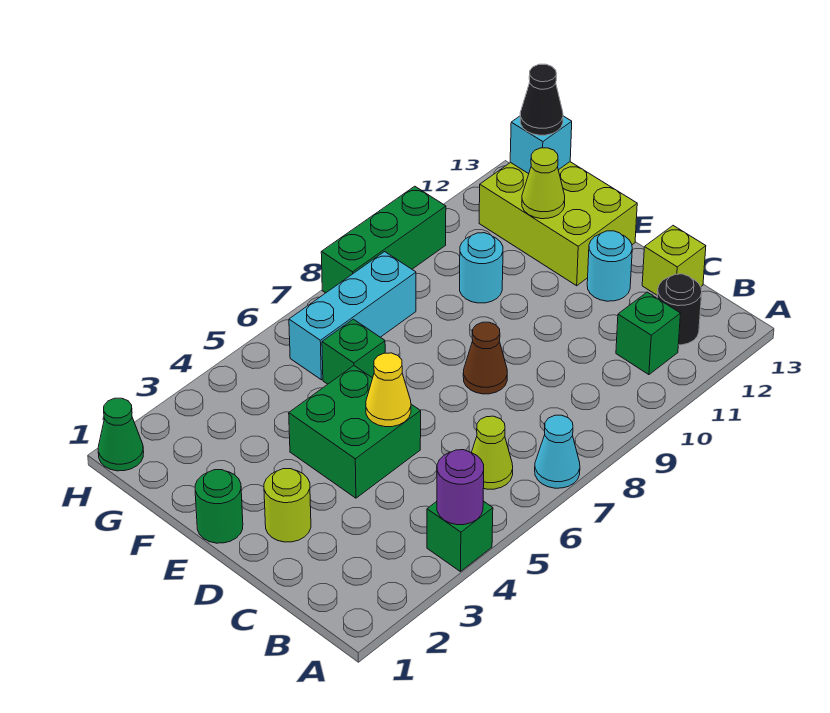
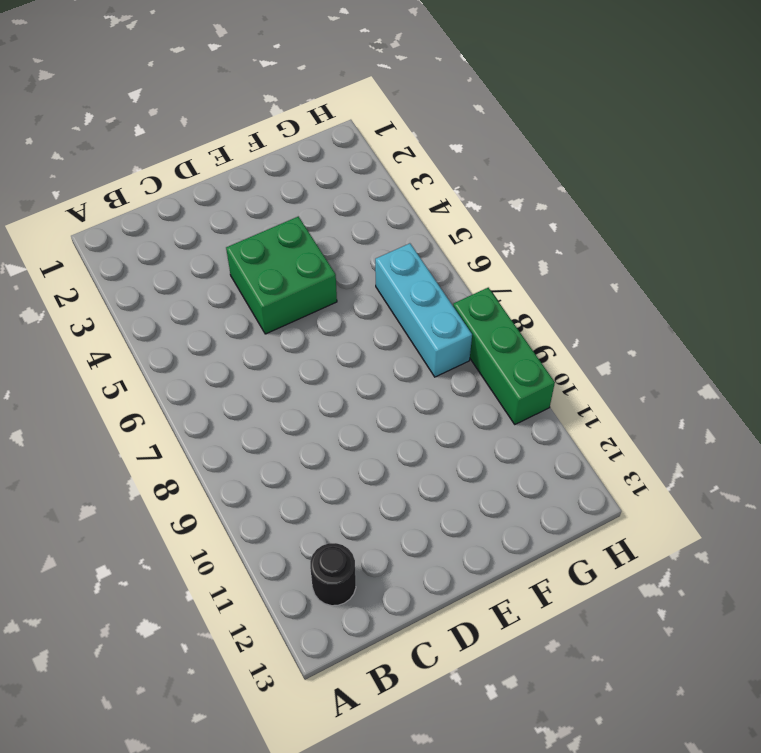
none -> green 1x1 brick [427,501,493,572]
none -> cyan 1x1 cone [535,415,580,488]
none -> lime 1x1 cone [471,416,513,489]

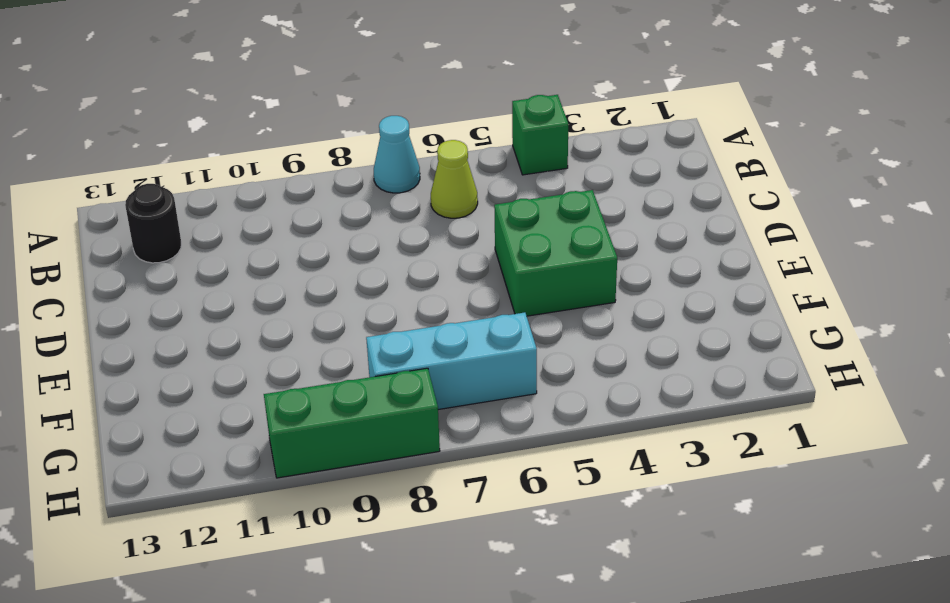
none -> green 1x1 brick [616,292,681,375]
none -> lime 1x1 brick [642,226,706,295]
none -> lime 1x1 round brick [264,469,311,542]

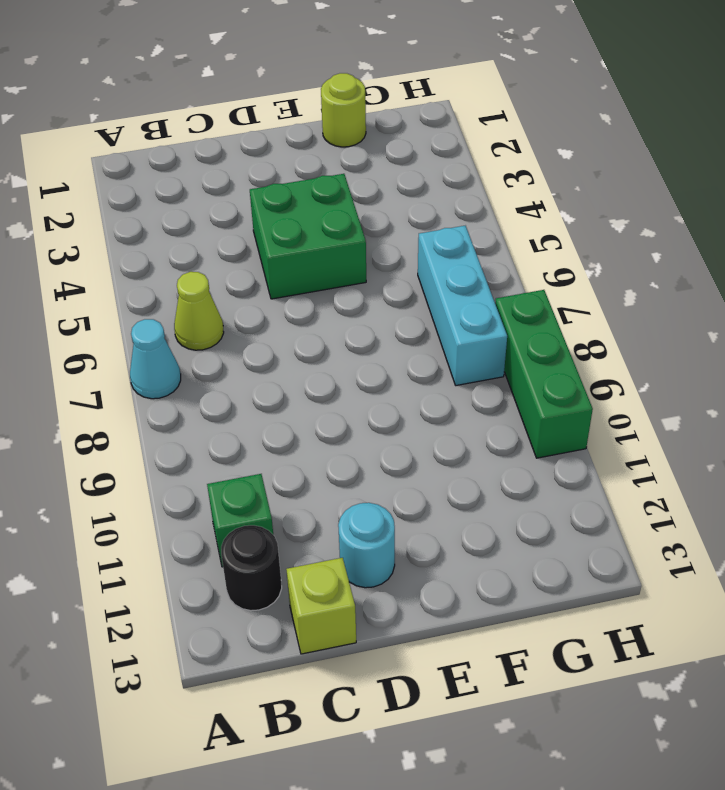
lime 1x1 round brick [321,73,366,147] -> lime 1x1 round brick moved to [264,469,311,542]
none -> green 1x1 brick [427,501,493,572]
none -> brown 1x1 cone [463,322,507,394]
none -> green 1x1 round brick [195,470,243,543]

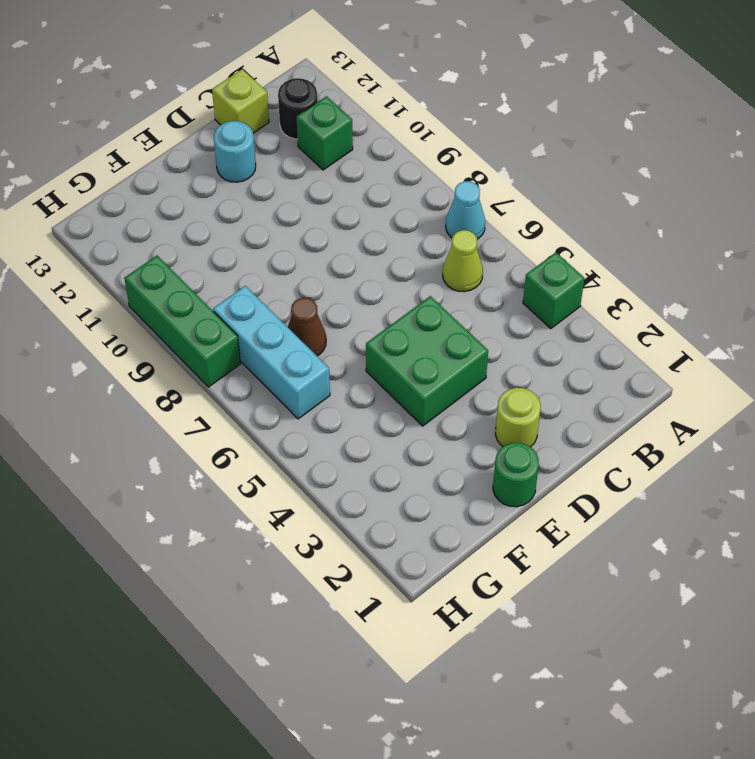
brown 1x1 cone [288,298,326,356] -> brown 1x1 cone moved to [463,322,507,394]
none -> lime 2x3 brick [479,162,637,286]
none -> green 1x1 brick [322,319,385,384]
none -> cyan 1x1 round brick [460,233,503,303]

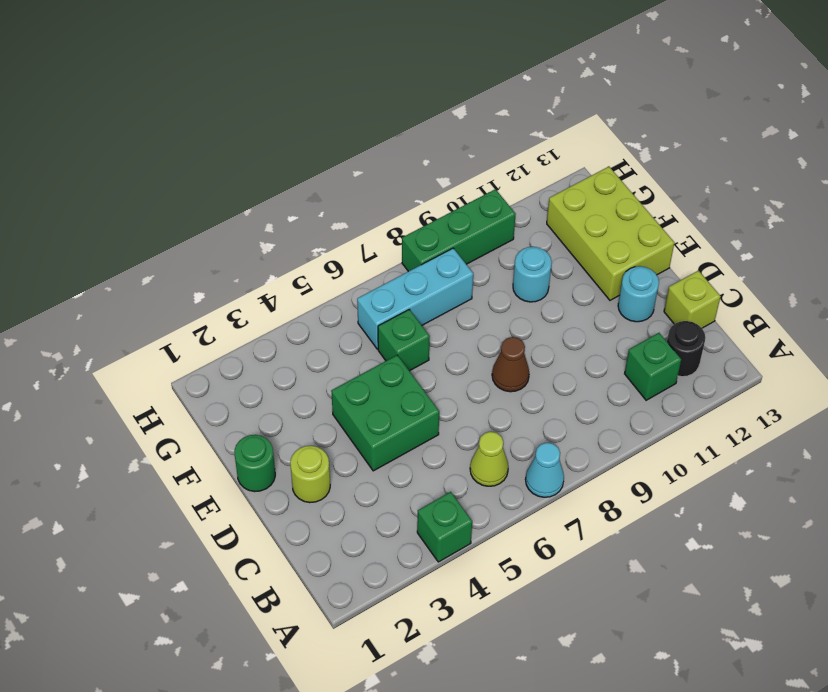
none -> green 1x1 cone [98,398,144,471]
none -> purple 1x1 round brick [437,450,484,525]
none -> yellow 1x1 cone [366,353,411,427]

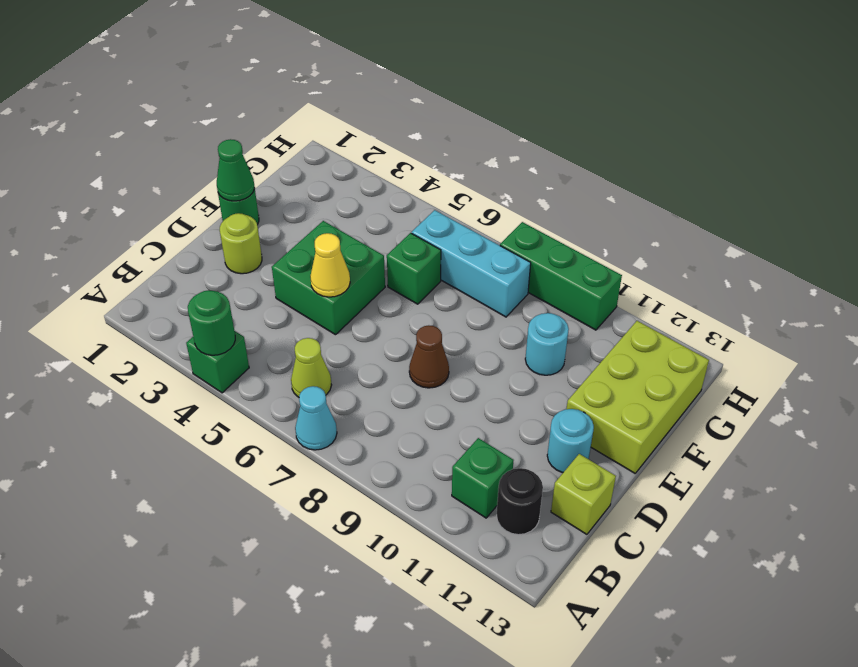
green 1x1 round brick [188,290,235,355] -> purple 1x1 round brick [437,450,484,525]
green 1x1 cone [217,139,255,201] -> green 1x1 cone moved to [98,398,144,471]
none -> lime 1x1 cone [522,148,565,219]
none -> cyan 1x1 brick [510,116,572,174]
none -> black 1x1 cone [520,64,563,135]

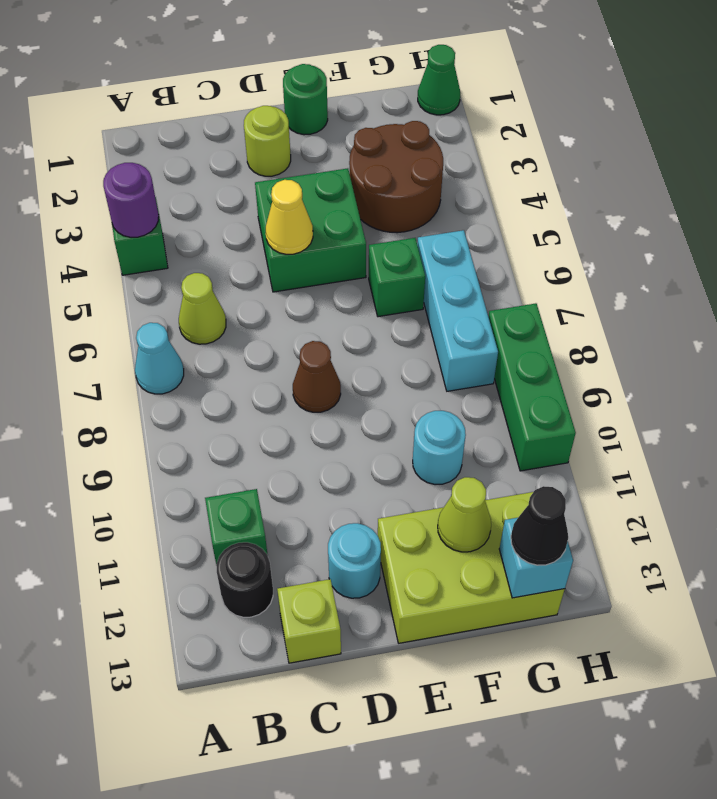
brown 2x2 round brick [349,121,443,233] -> none

